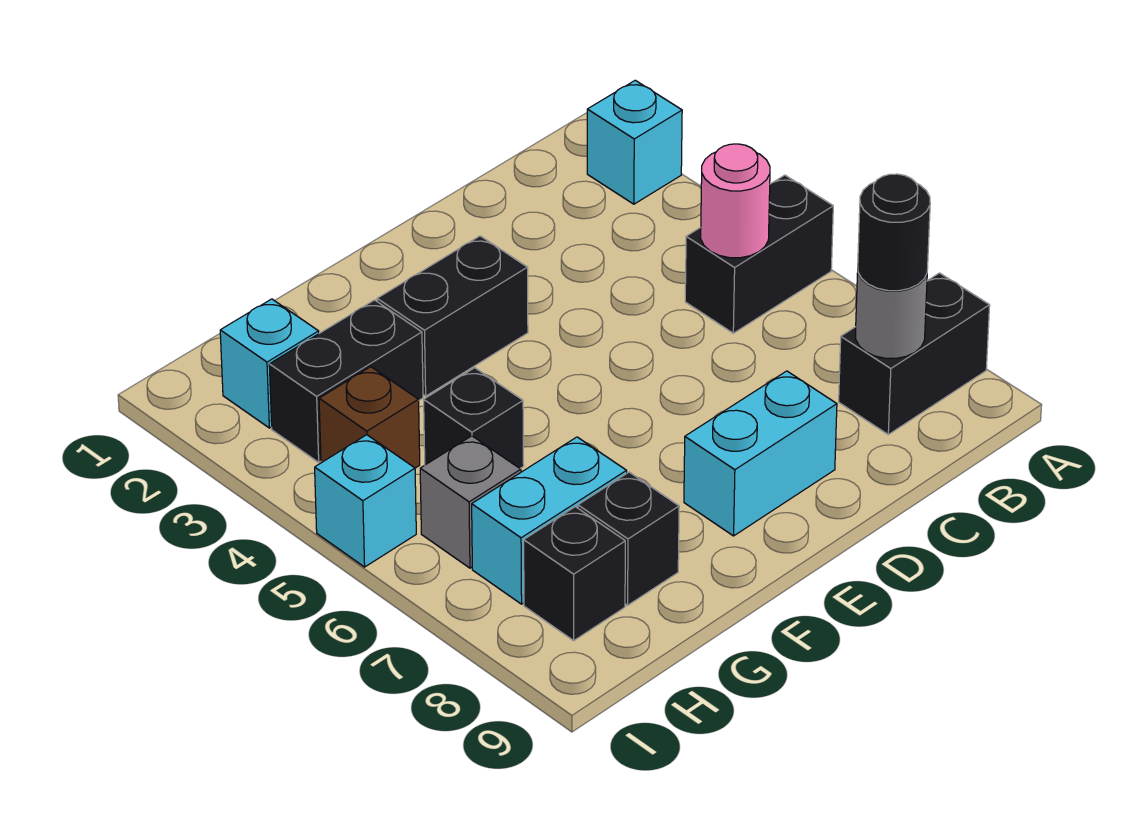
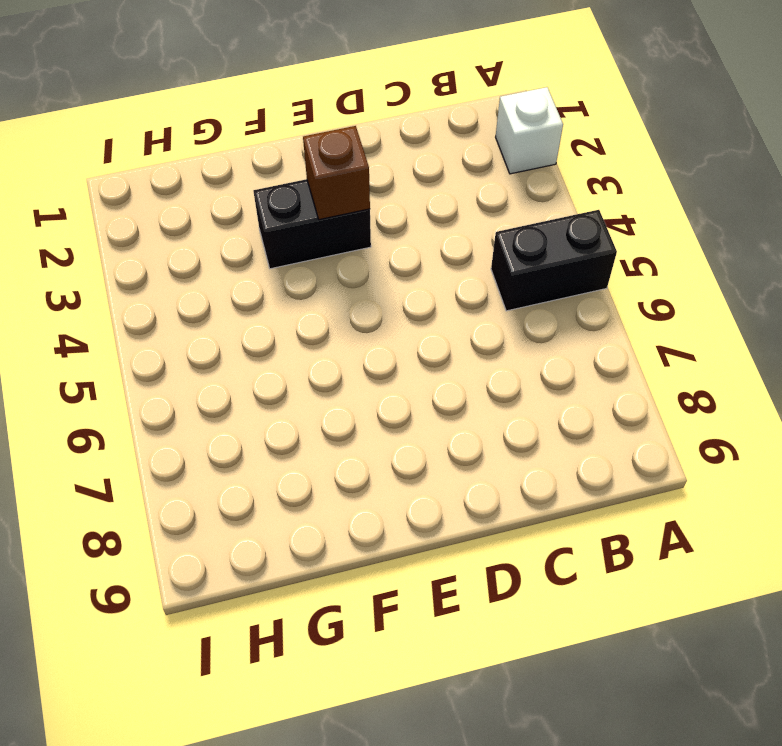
white 1x1 brick [496,87,563,174] -> cyan 1x1 brick [587,80,682,204]
brown 1x1 brick [303,126,370,220] -> brown 1x1 brick moved to [319,367,420,468]
none -> black 1x2 brick [839,273,990,434]
none -> cyan 1x2 brick [684,371,837,536]
none -> black 1x2 brick [269,300,423,462]

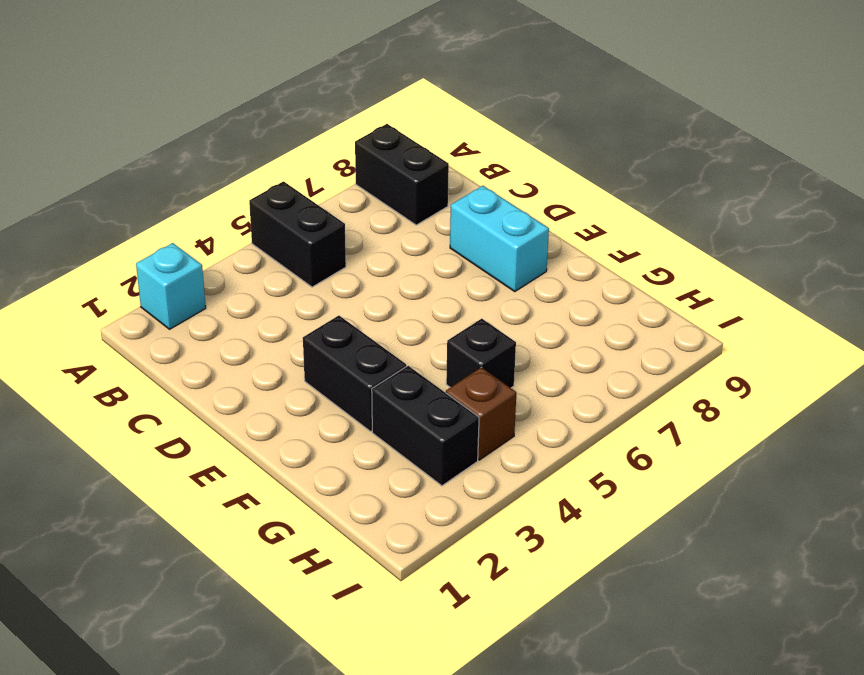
none -> cyan 1x2 brick [472,437,627,604]
none -> black 1x1 brick [578,472,679,605]
none -> cyan 1x1 brick [220,299,319,428]

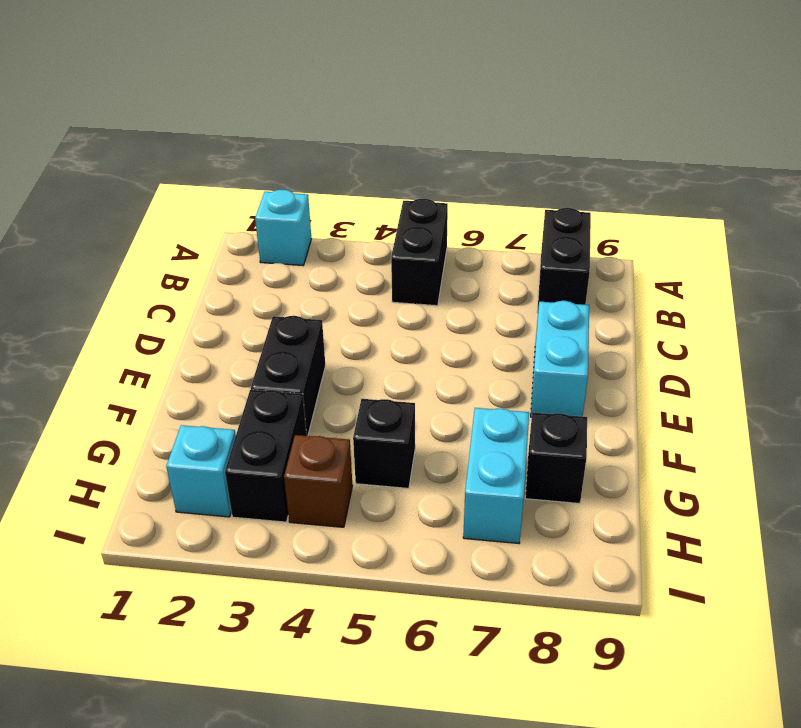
none -> grey 1x1 brick [420,436,521,568]
none -> black 1x1 brick [524,507,625,640]
none -> cyan 1x1 brick [315,435,416,567]

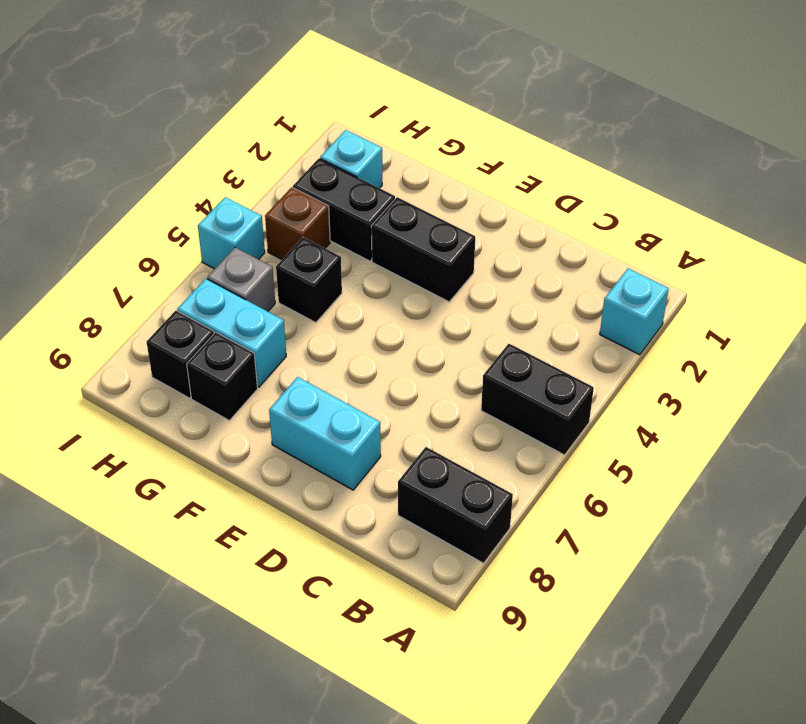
none -> pink 1x1 round brick [701,144,770,258]
none -> grey 1x1 round brick [856,273,927,358]
none -> black 1x1 round brick [858,174,930,291]

